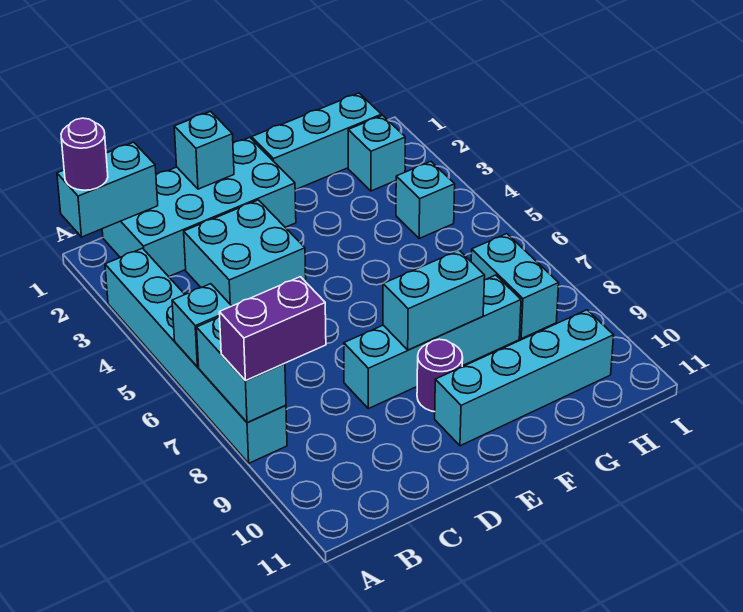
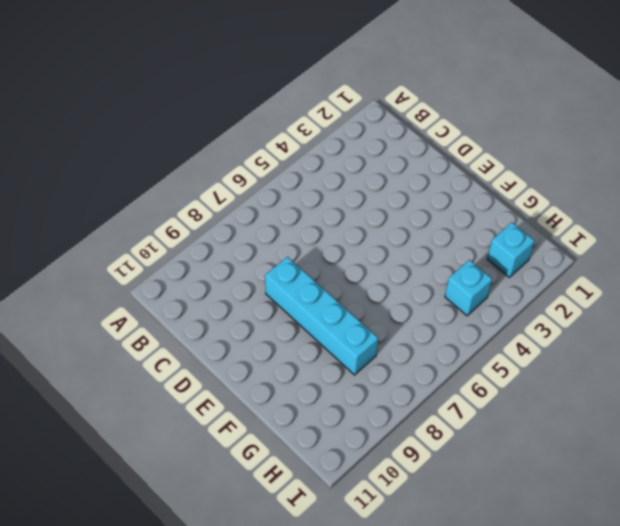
none -> cyan 1x6 brick [105,248,287,463]
none -> cyan 2x4 brick [102,138,296,277]
none -> cyan 2x2 brick [184,200,306,306]

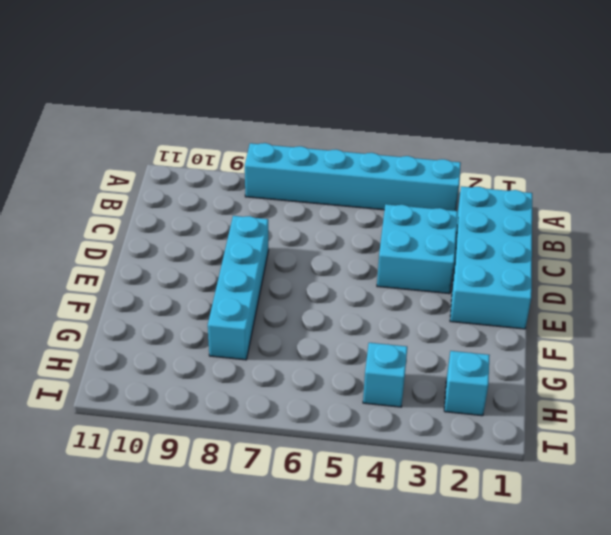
none -> purple 1x1 round brick [417,339,463,412]
none -> cyan 1x4 brick [435,310,614,446]
none -> cyan 1x3 brick [252,93,382,190]

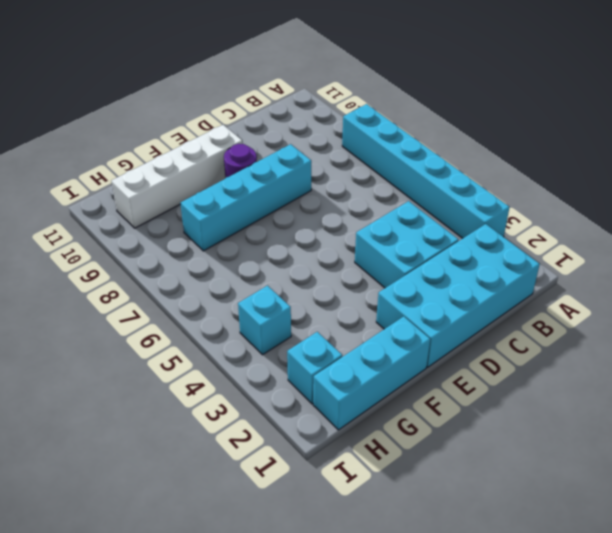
white 1x4 brick [111,125,242,228] -> cyan 1x4 brick [435,310,614,446]
none -> cyan 1x2 brick [471,234,559,339]
none -> cyan 1x2 brick [57,142,158,237]
none -> cyan 1x1 brick [172,284,231,367]

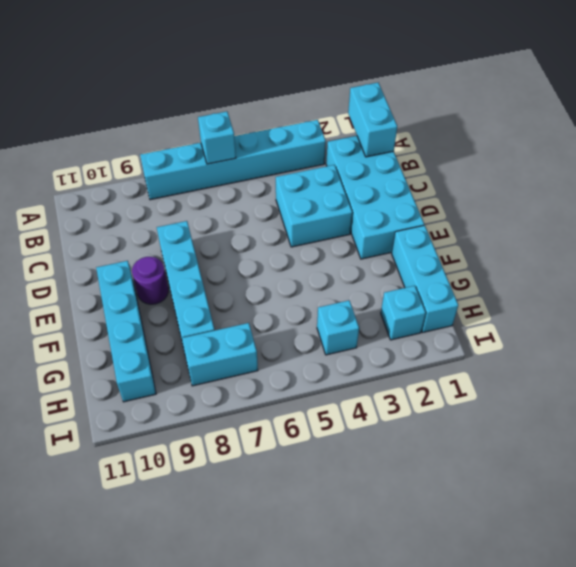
none -> cyan 1x2 brick [197,316,286,423]
none -> cyan 1x1 brick [174,112,234,189]
none -> cyan 1x2 brick [383,251,485,350]

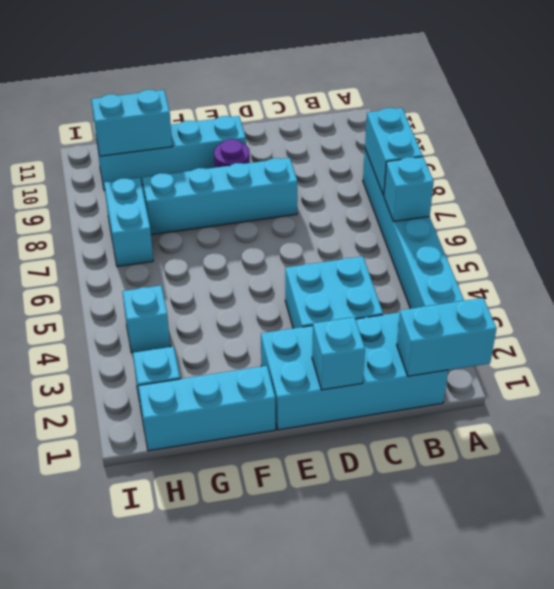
cyan 1x2 brick [91,90,172,156] -> cyan 1x2 brick moved to [383,251,485,350]
none -> purple 1x1 round brick [61,118,108,190]
none -> purple 1x2 brick [219,277,326,381]

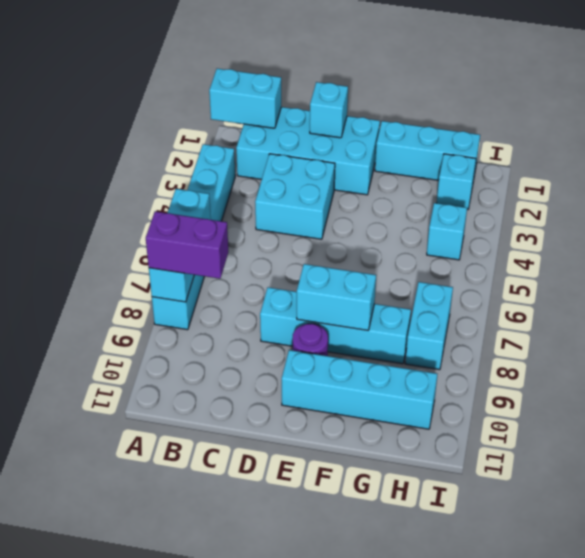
none -> purple 1x1 round brick [61,118,108,190]

